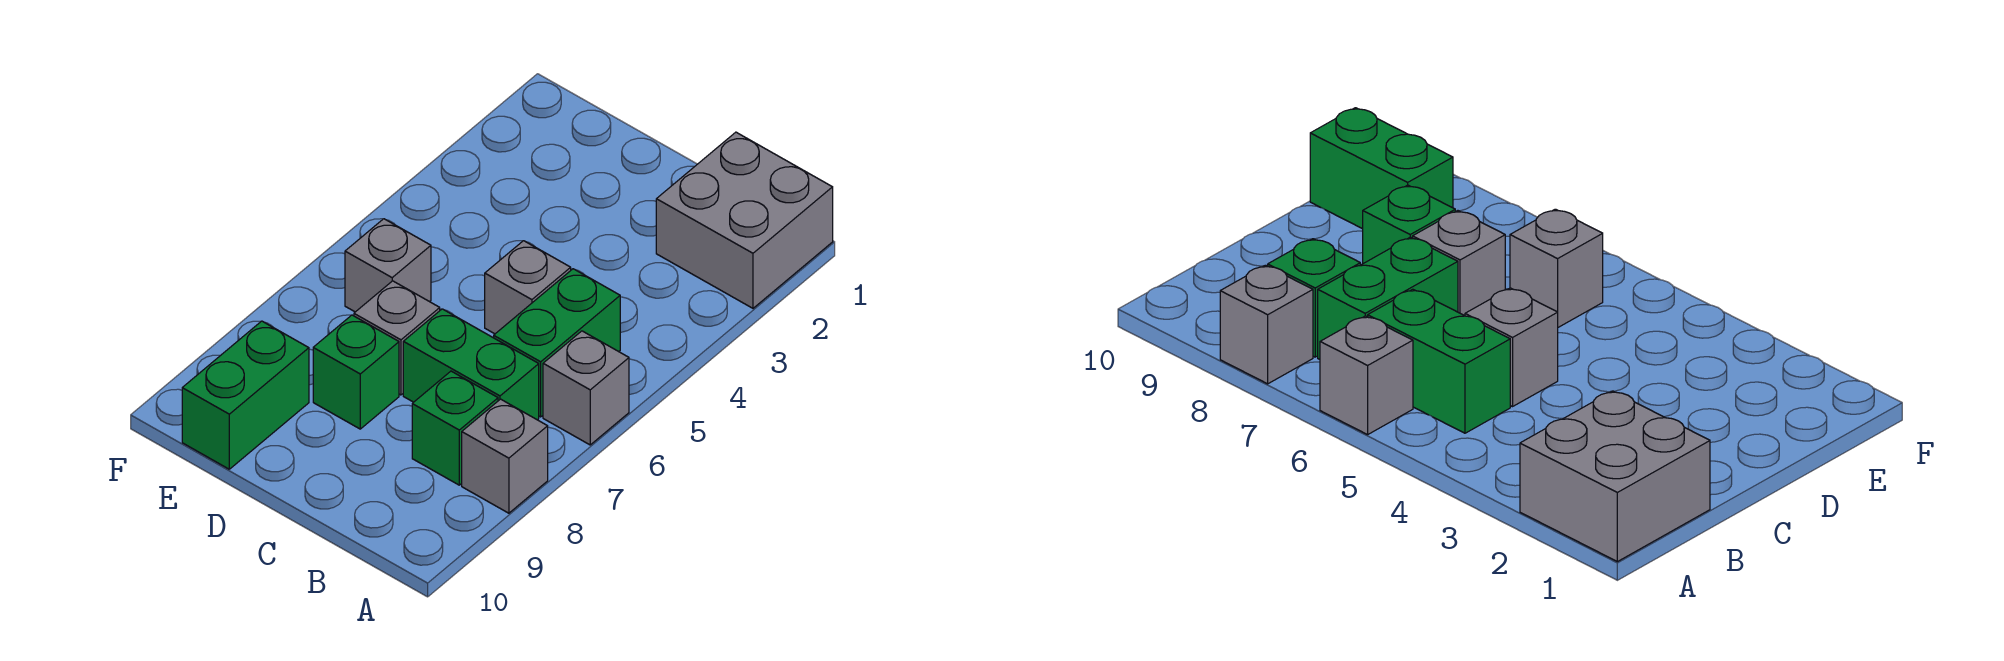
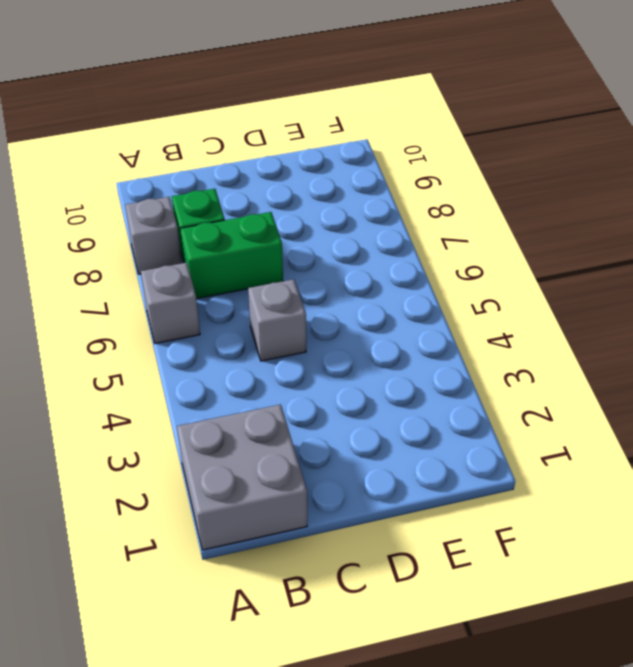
none -> green 1x2 brick [494,269,620,417]
none -> grey 1x1 brick [354,281,440,395]

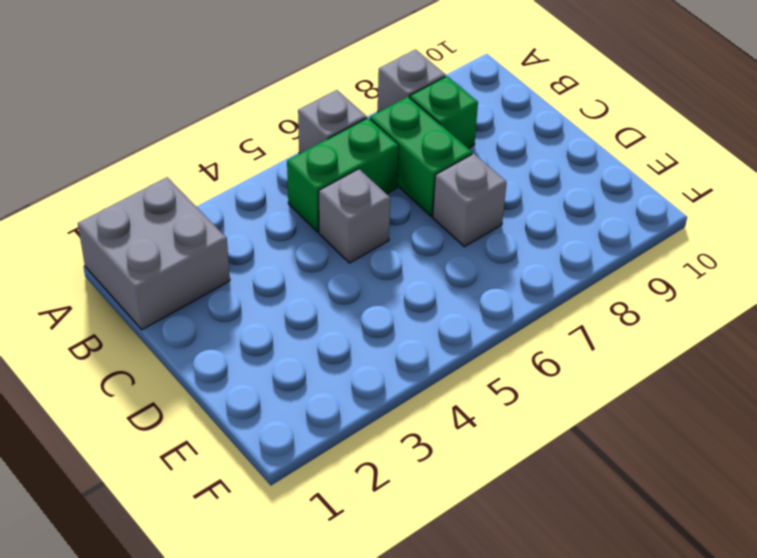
none -> green 1x1 brick [313,315,399,429]
none -> grey 1x1 brick [345,219,431,312]

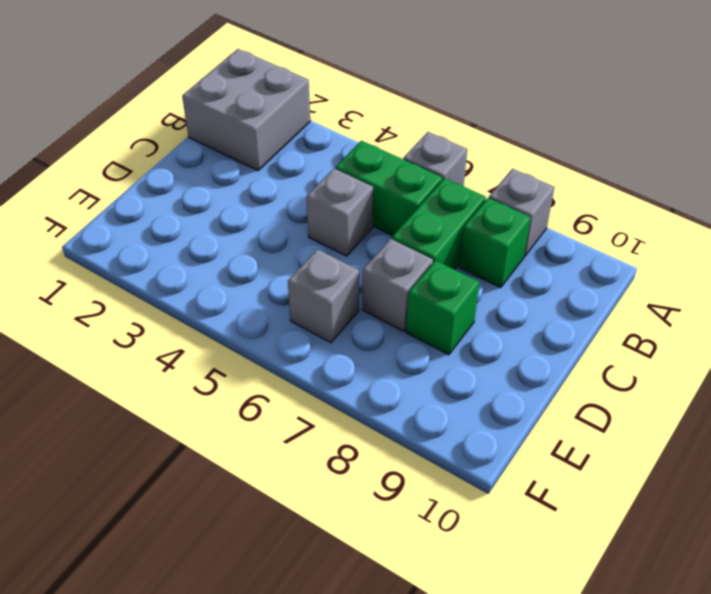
none -> green 1x2 brick [182,321,309,469]

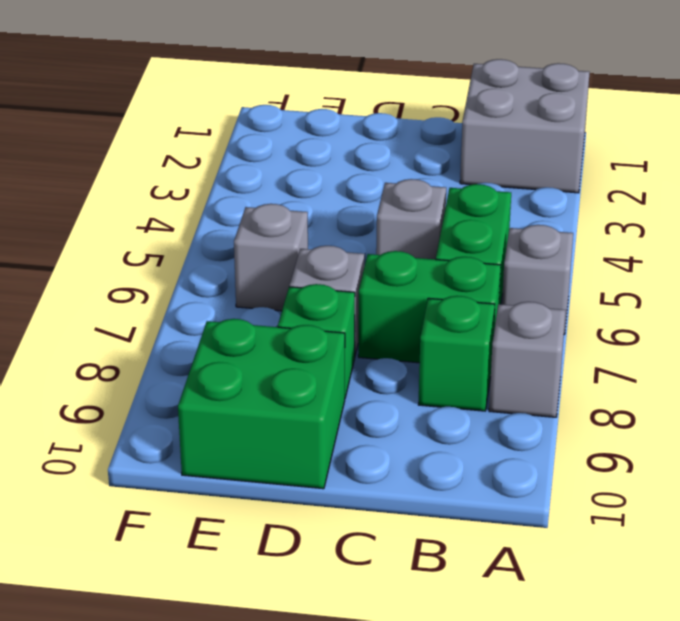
green 2x2 brick [178,319,345,489] -> green 1x2 brick [182,321,309,469]

